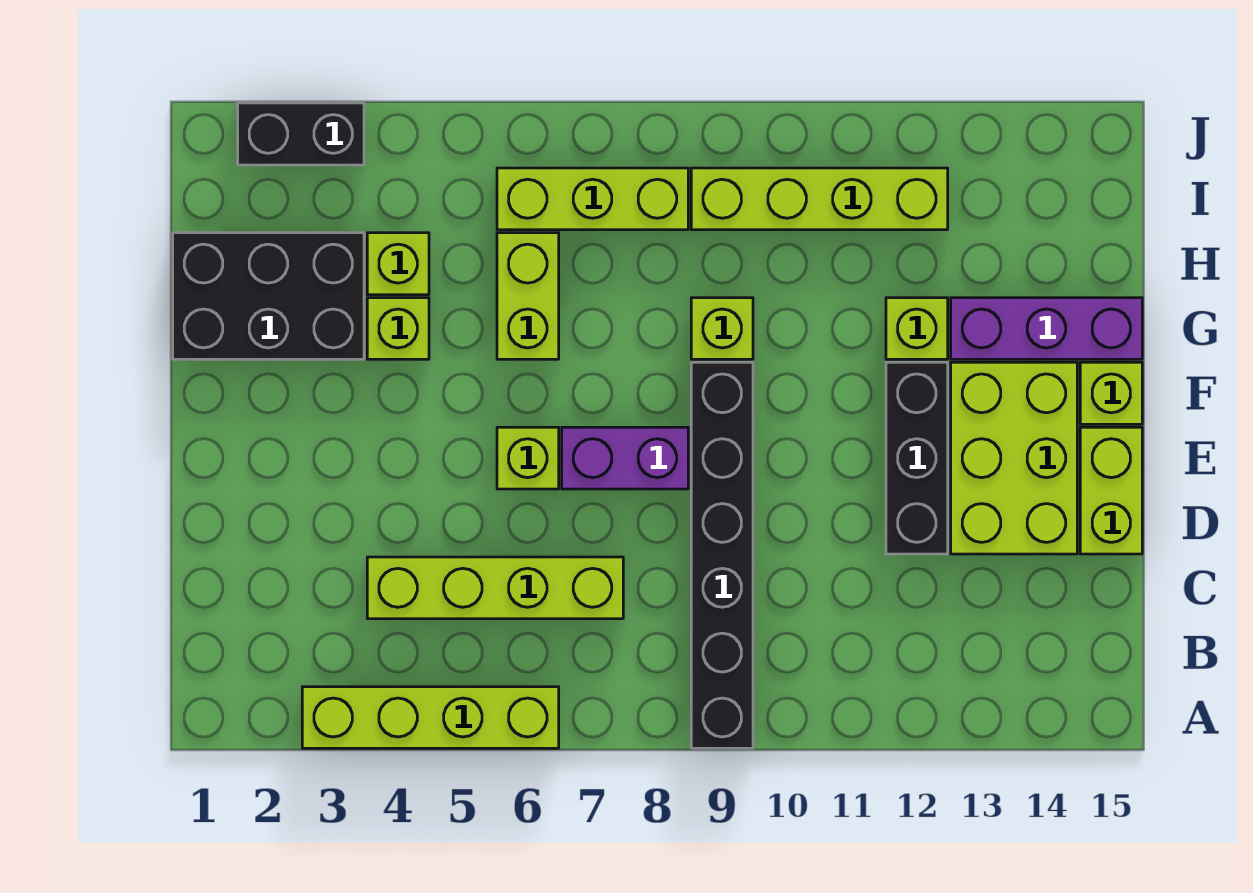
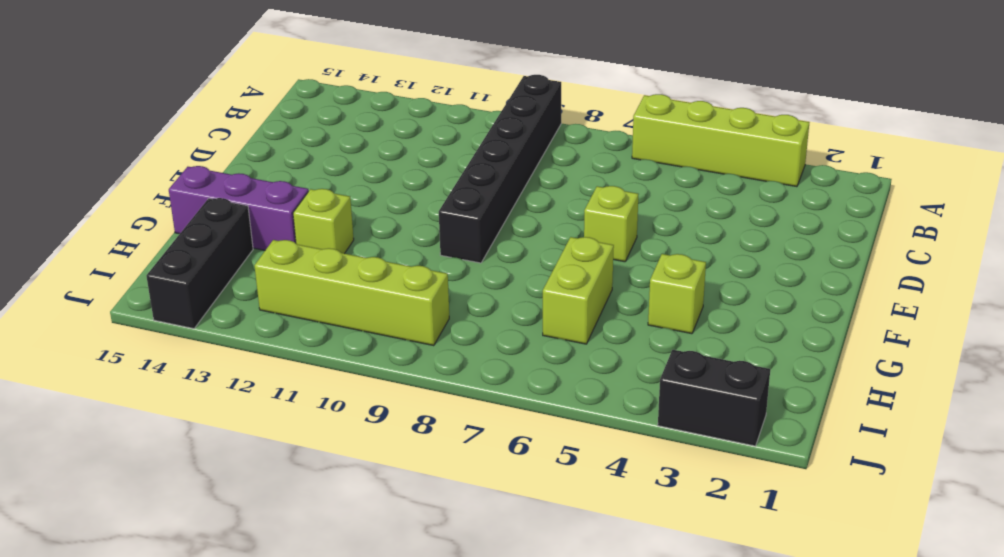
black 1x3 brick [147,198,253,329] -> black 1x3 brick moved to [886,362,948,554]
none -> lime 1x4 brick [367,557,623,619]
none -> lime 2x3 brick [951,362,1077,554]
none -> lime 1x2 brick [1080,427,1142,554]

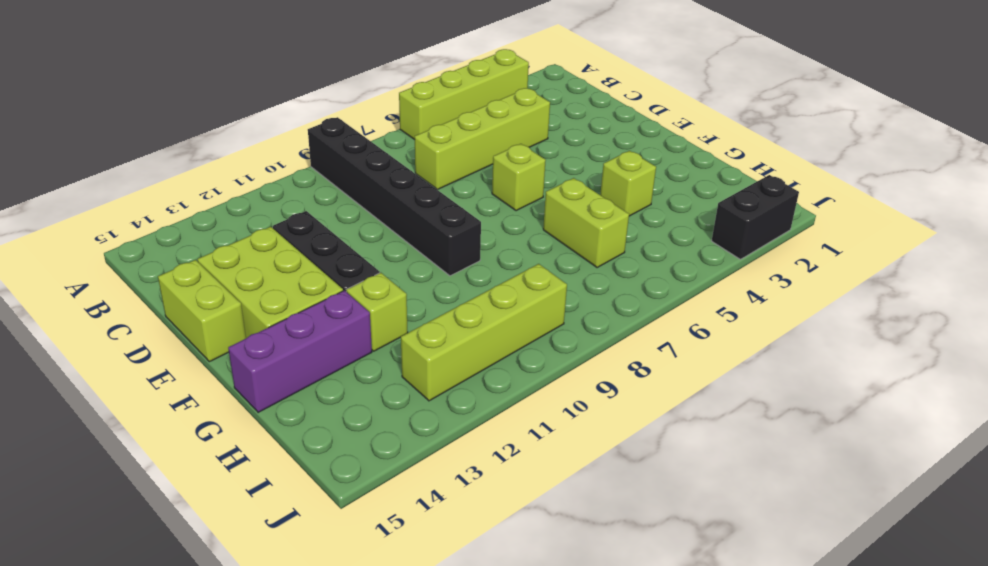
none -> purple 1x2 brick [562,427,688,489]
none -> lime 1x1 brick [1080,362,1142,424]
none -> black 2x3 brick [173,233,364,359]

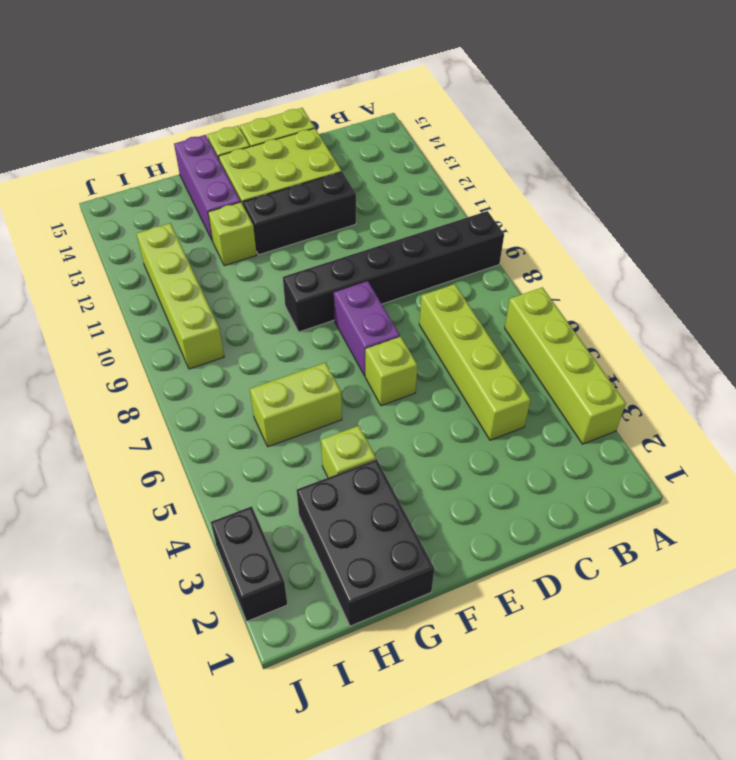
none -> lime 1x1 brick [691,298,753,359]
none -> lime 1x1 brick [367,233,429,295]
none -> lime 1x3 brick [497,168,688,230]

